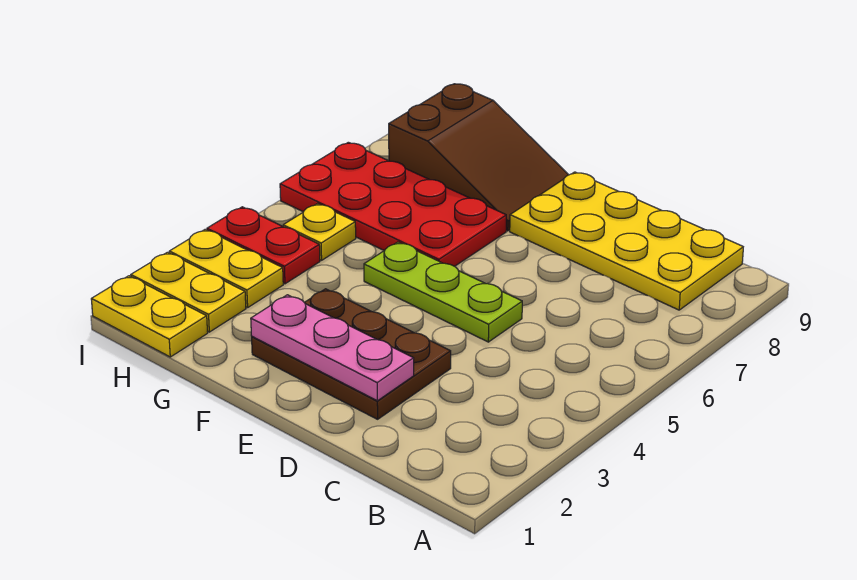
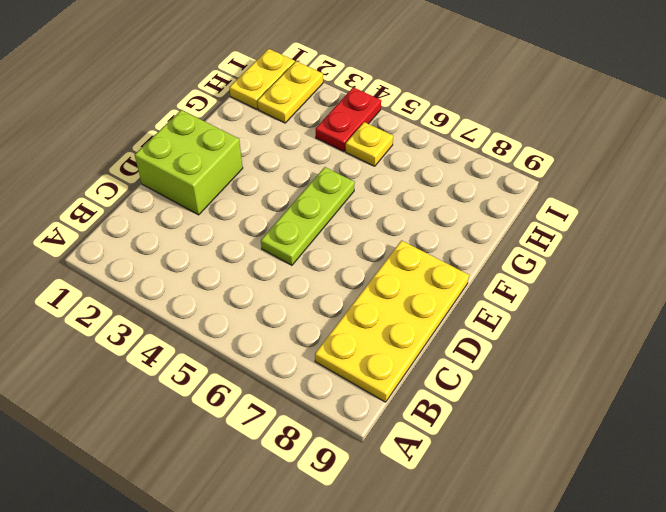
lime 2x2 brick [135,110,243,215] -> brown 2x3 plate [252,289,451,419]
none -> red 2x4 plate [280,142,506,266]
none -> brown 2x3 slope [389,84,568,231]

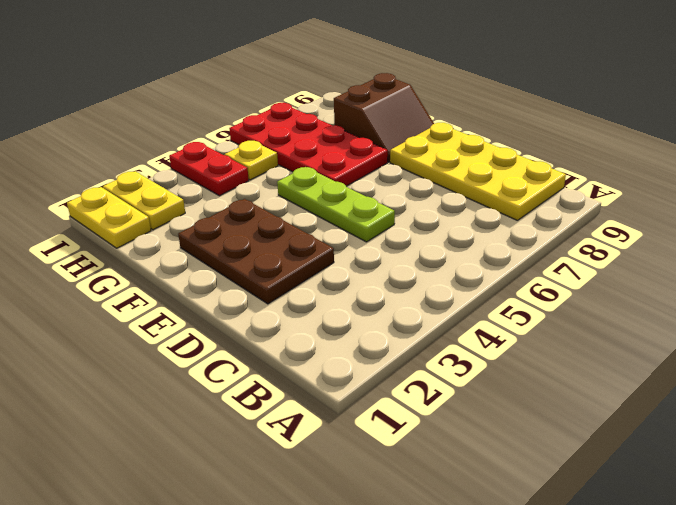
brown 2x2 slope [334,73,434,162] -> brown 2x3 slope [389,84,568,231]
none -> yellow 1x2 plate [169,229,283,308]
none -> pink 1x3 plate [251,295,414,401]

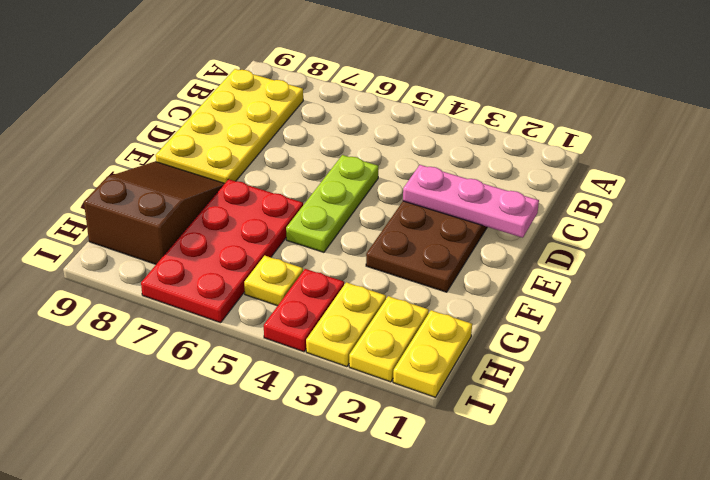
pink 1x3 plate [403,165,539,238] -> pink 1x3 plate turned to [251,295,414,401]

